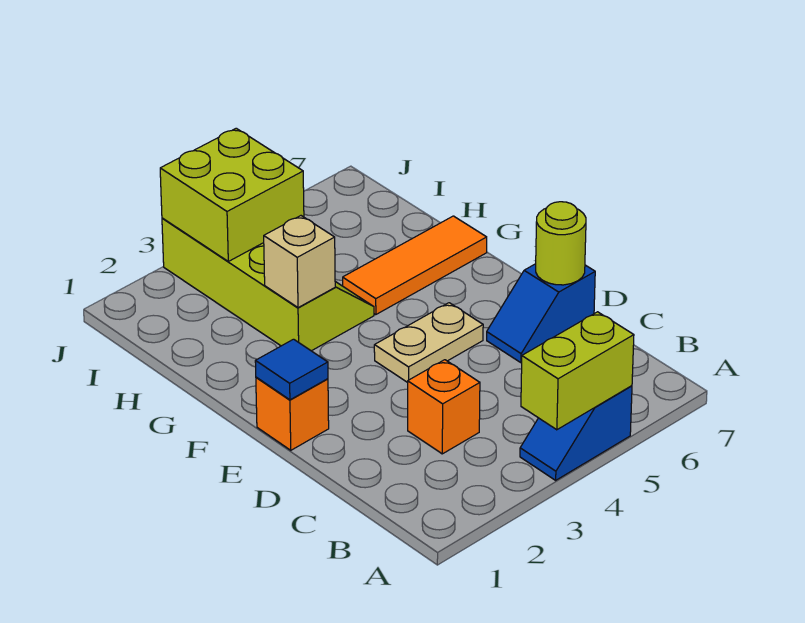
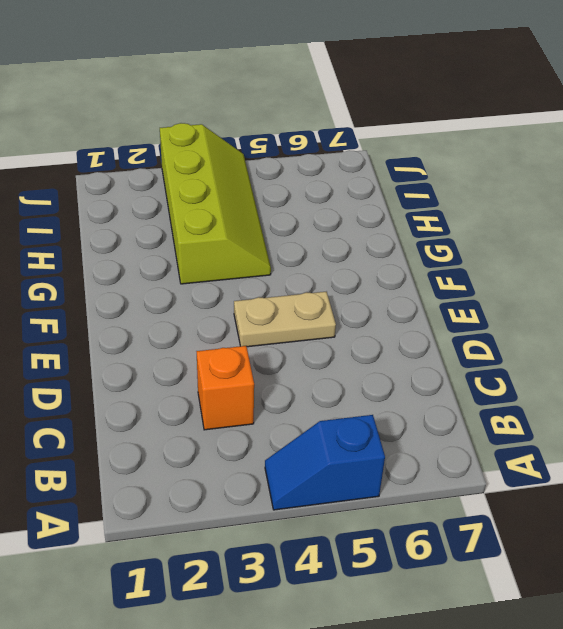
none -> blue 1x2 slope [487,264,595,363]
none -> orange 1x1 brick [256,377,329,450]
none -> orange 1x3 tile [343,216,487,315]

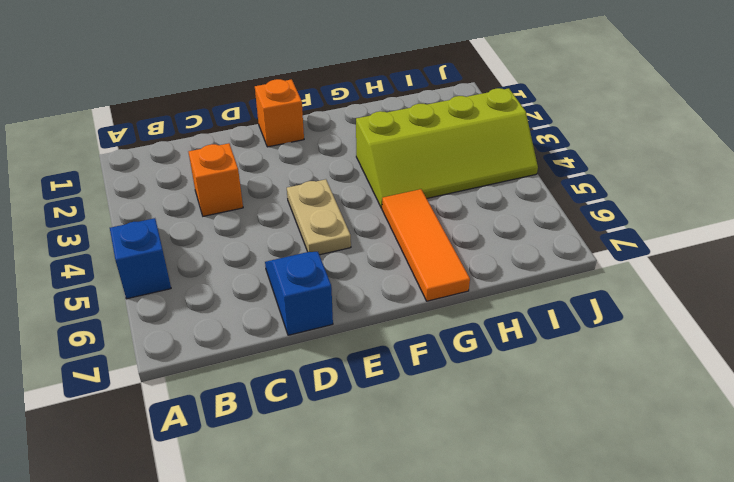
none -> lime 1x2 brick [521,312,634,430]
none -> lime 1x1 round brick [536,202,586,285]
none -> blue 1x1 tile [255,339,328,400]

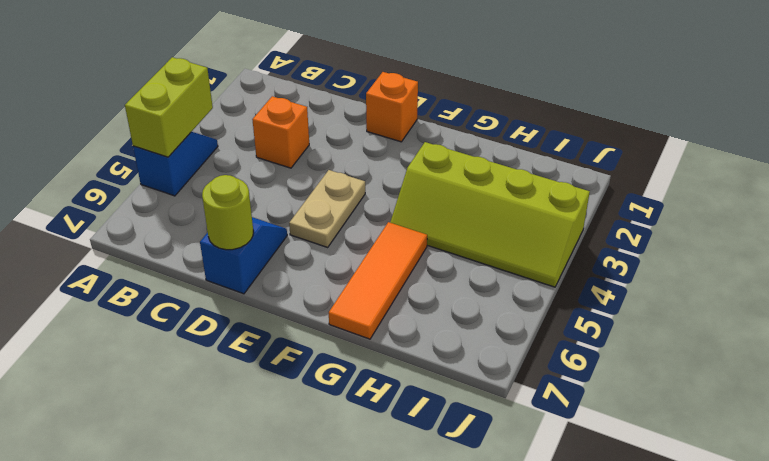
none -> blue 1x1 tile [255,339,328,400]
none -> tan 1x1 brick [264,216,335,308]
none -> lime 2x2 brick [160,128,304,261]

